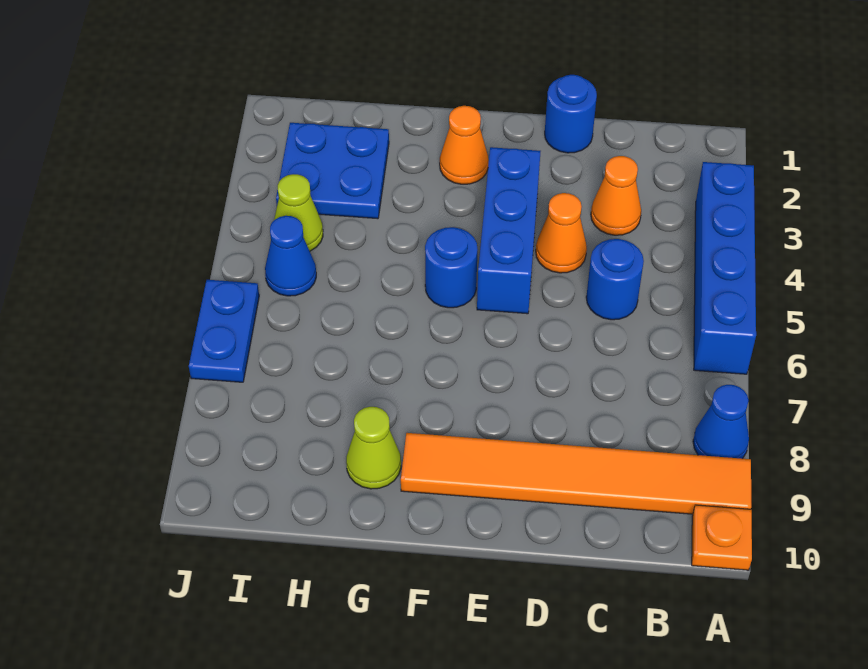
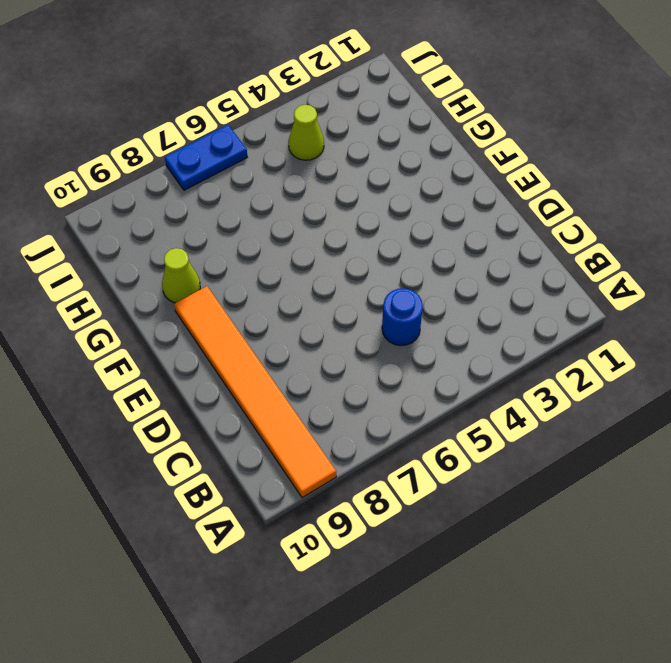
none -> blue 1x4 brick [694,162,756,374]
none -> blue 1x1 cone [693,385,749,459]
none -> orange 1x1 plate [692,505,752,570]

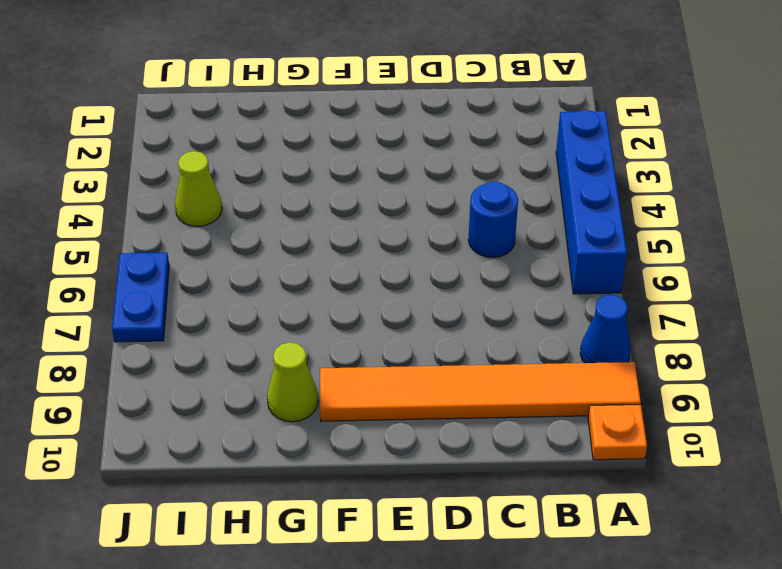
none -> orange 1x1 cone [591,156,641,235]
none -> blue 1x1 round brick [545,75,597,153]
none -> orange 1x1 cone [536,193,587,273]

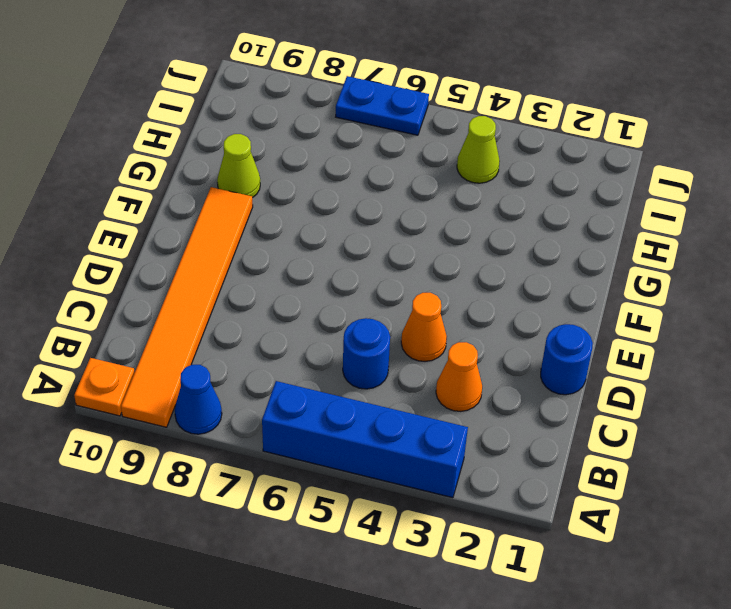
none -> blue 1x3 brick [477,147,541,314]
none -> orange 1x1 cone [440,106,488,184]
none -> blue 1x1 round brick [425,227,478,308]

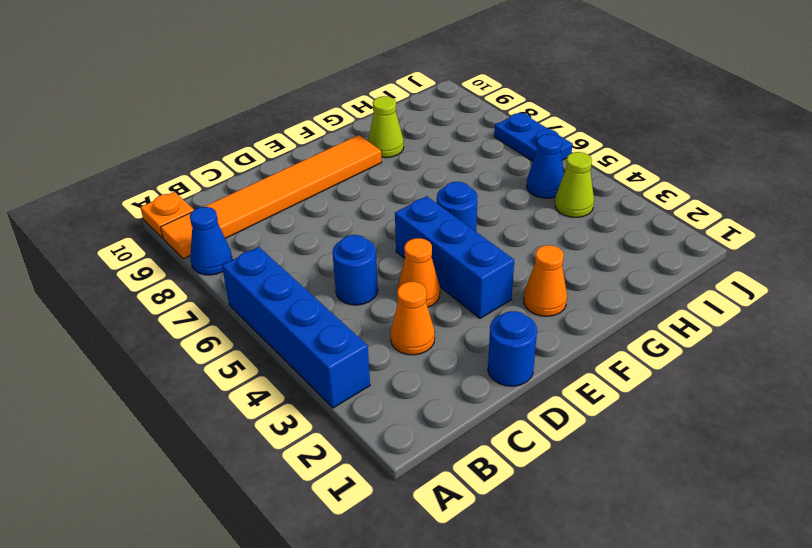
none -> blue 2x2 plate [276,123,389,219]

